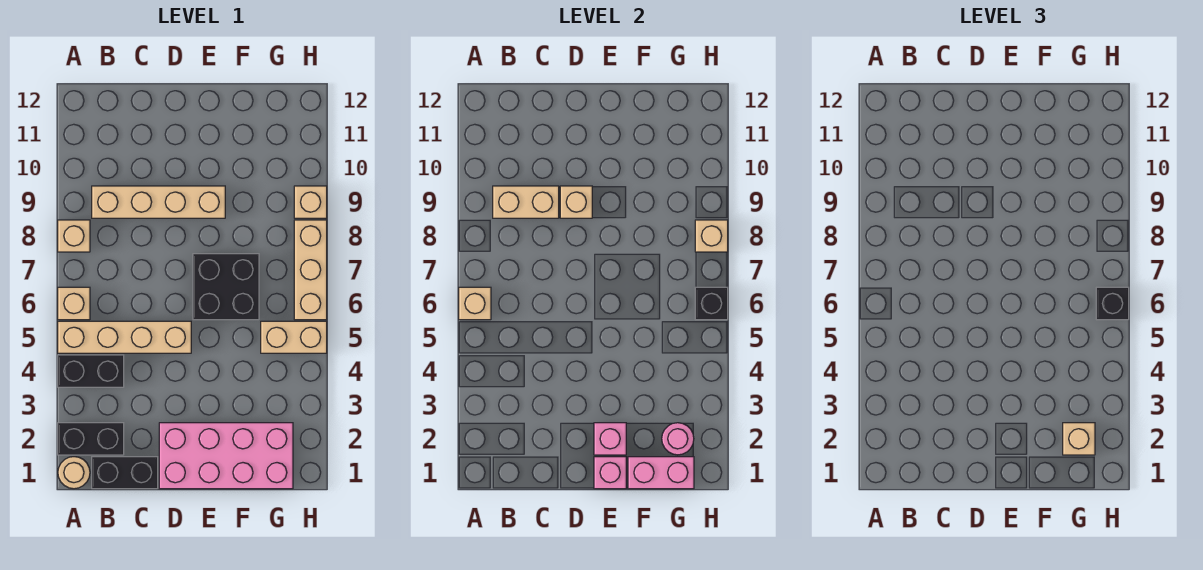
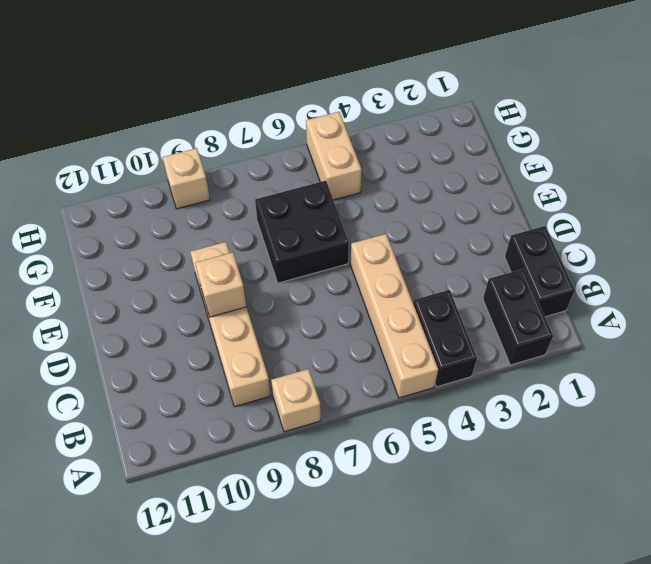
none -> tan 1x1 round brick [58,457,90,489]
none -> tan 1x1 brick [58,287,90,320]
none -> pink 2x4 brick [159,423,293,489]

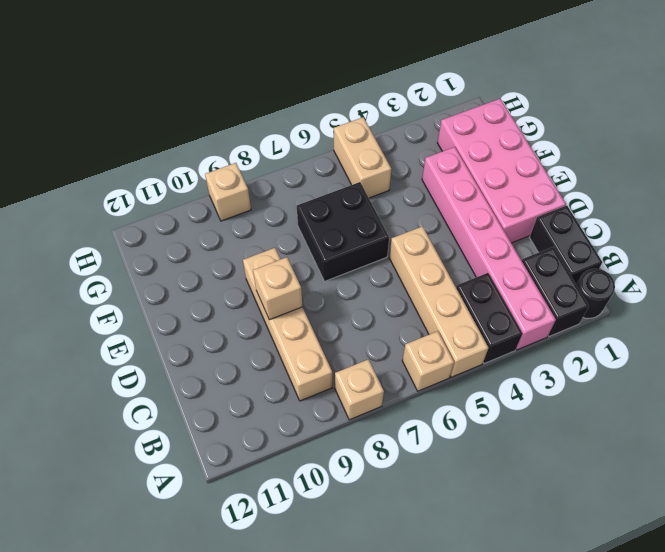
black 1x1 round brick [577,269,615,318] -> tan 1x1 round brick [58,457,90,489]
pink 1x6 brick [422,147,556,350] -> none
none -> tan 1x3 brick [294,220,327,320]
none -> tan 1x1 brick [459,287,491,320]
none -> tan 1x2 brick [493,186,559,218]

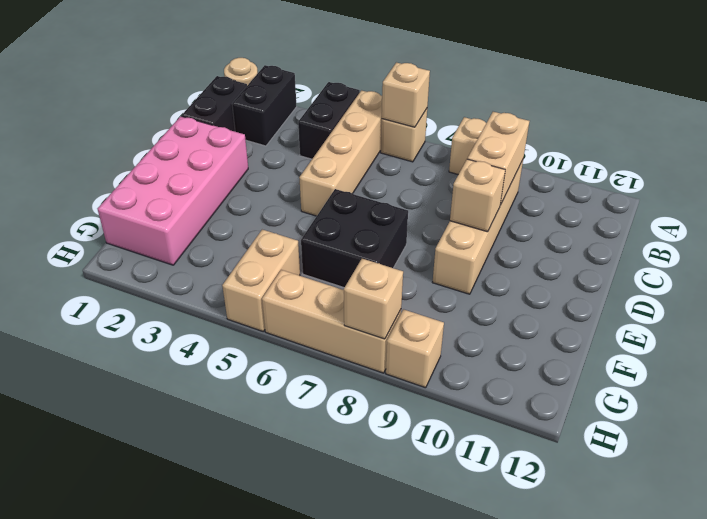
none -> pink 1x1 brick [594,457,626,489]
none -> pink 1x1 brick [594,423,626,455]
none -> pink 1x2 brick [628,457,694,489]

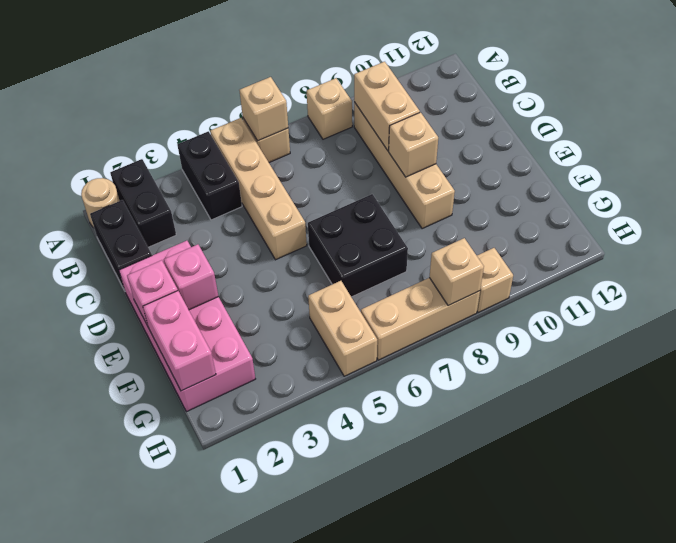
none -> pink 1x1 round brick [662,423,694,455]
none -> black 1x1 brick [695,287,728,320]
none -> tan 1x1 brick [1063,423,1095,455]

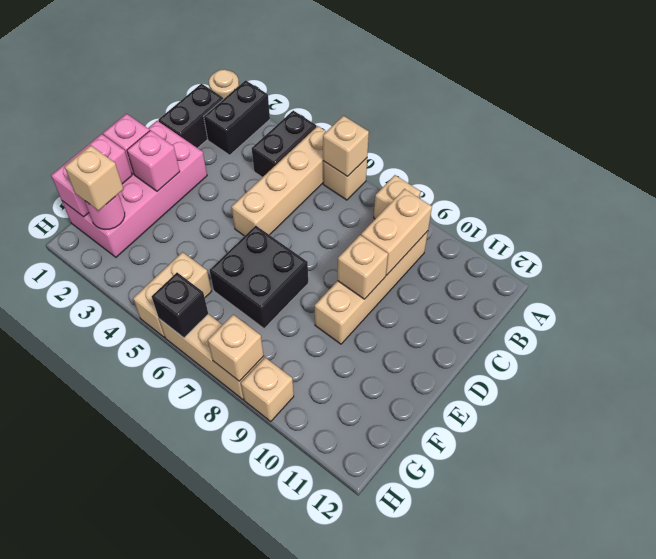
none -> black 1x1 brick [1096,287,1129,320]

